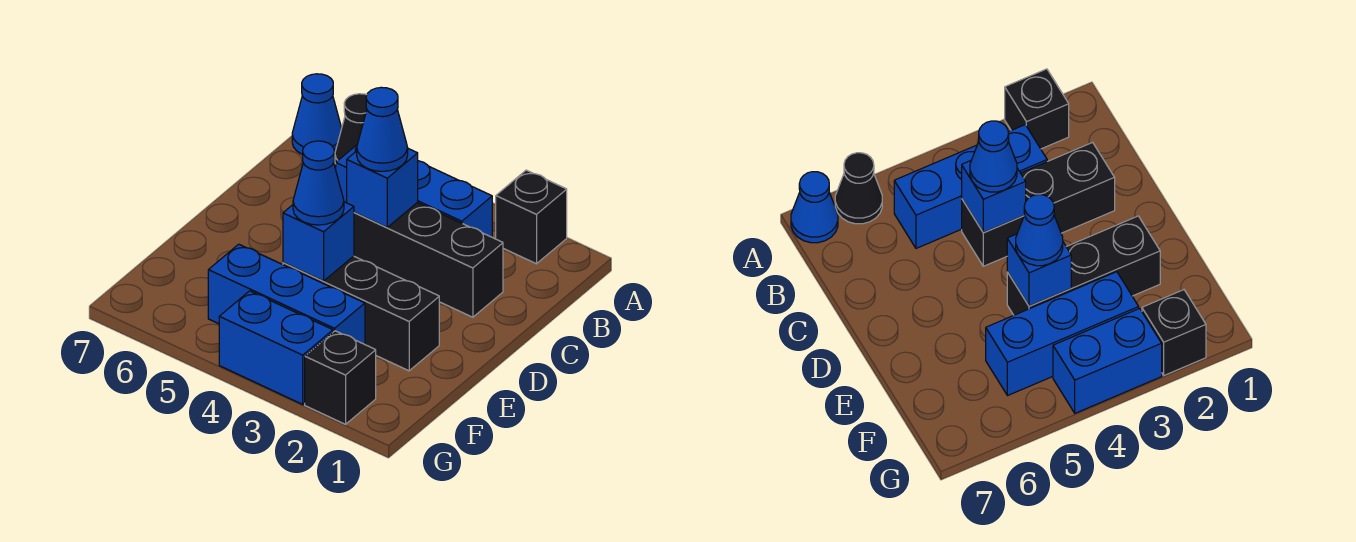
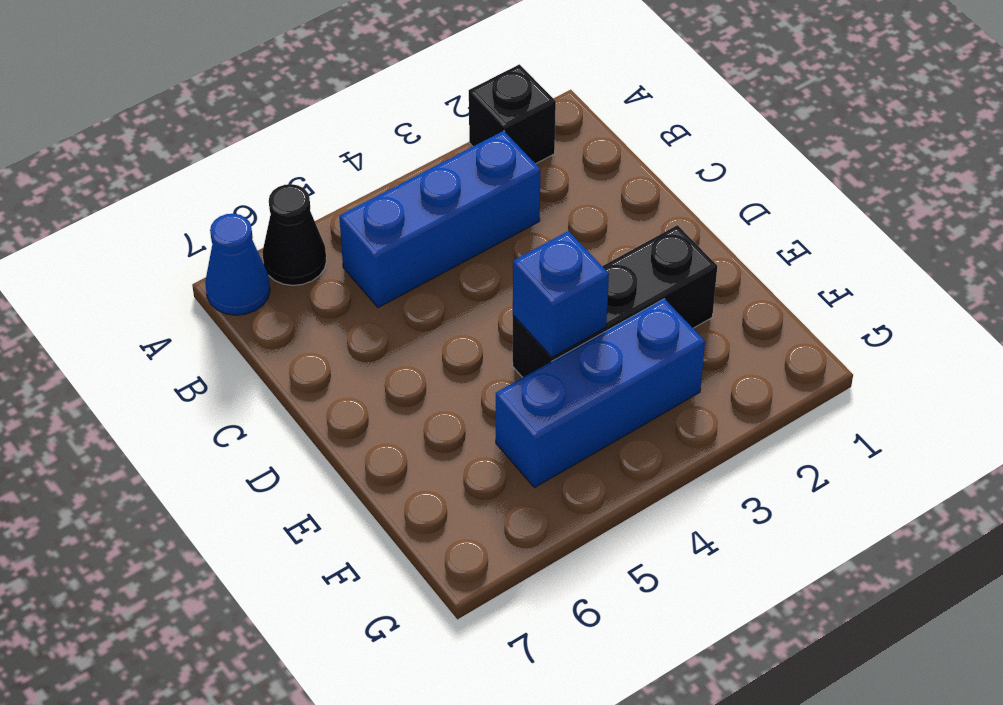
none -> black 1x3 brick [354,203,503,317]
none -> black 1x1 brick [305,331,376,424]
none -> blue 1x2 brick [219,291,333,404]

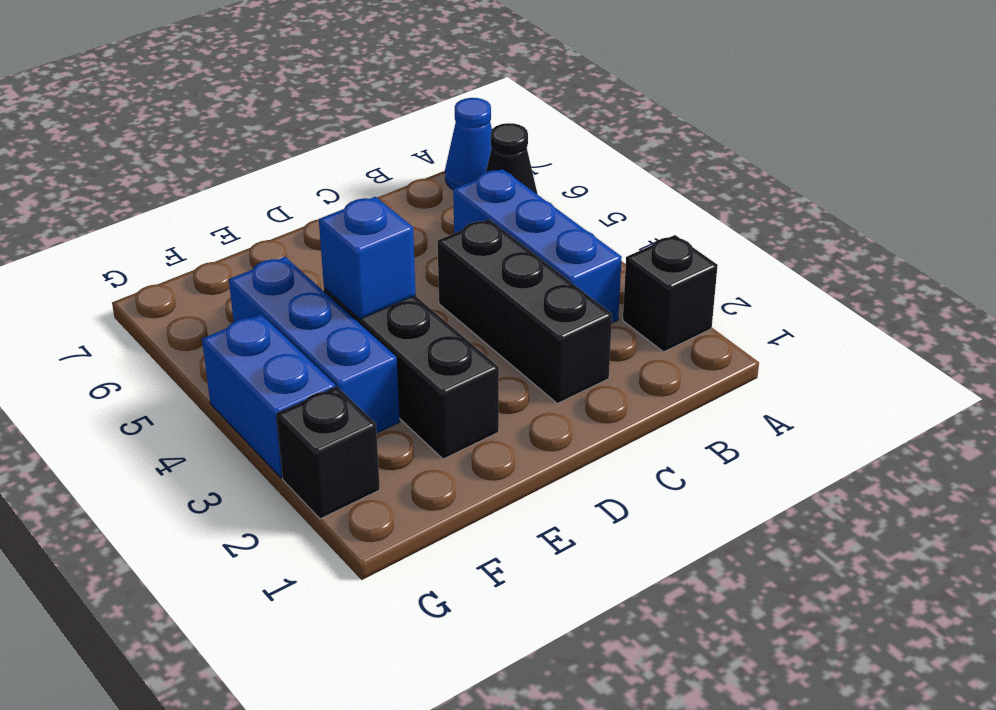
none -> blue 1x1 brick [347,149,418,227]
none -> blue 1x1 cone [357,87,408,171]
none -> blue 1x1 cone [293,141,344,225]

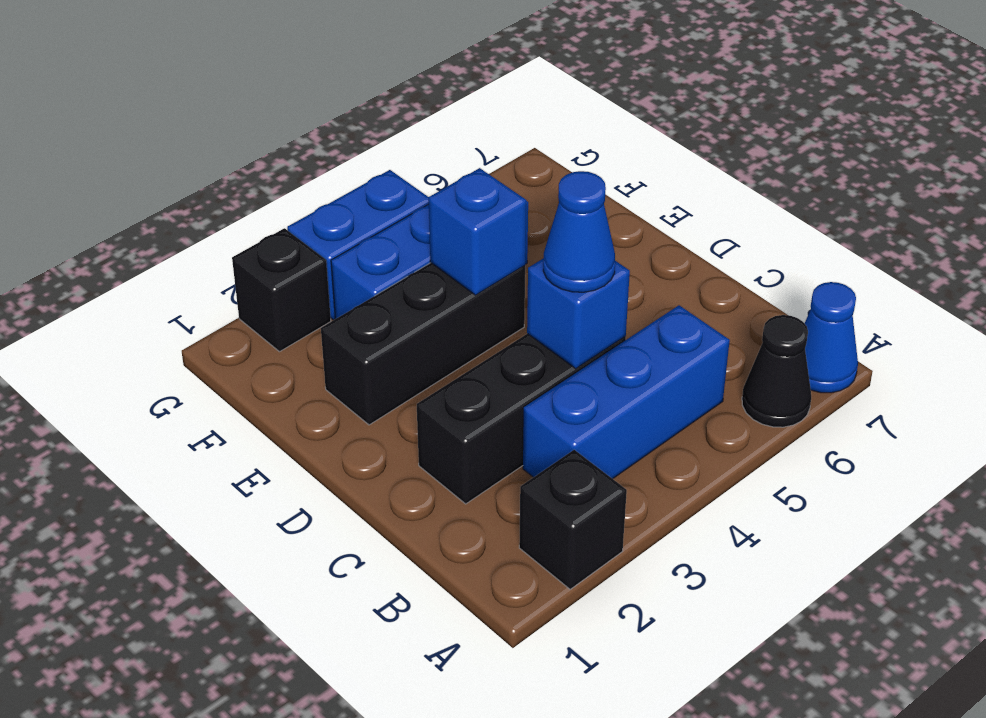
none -> blue 1x1 cone [293,141,344,225]

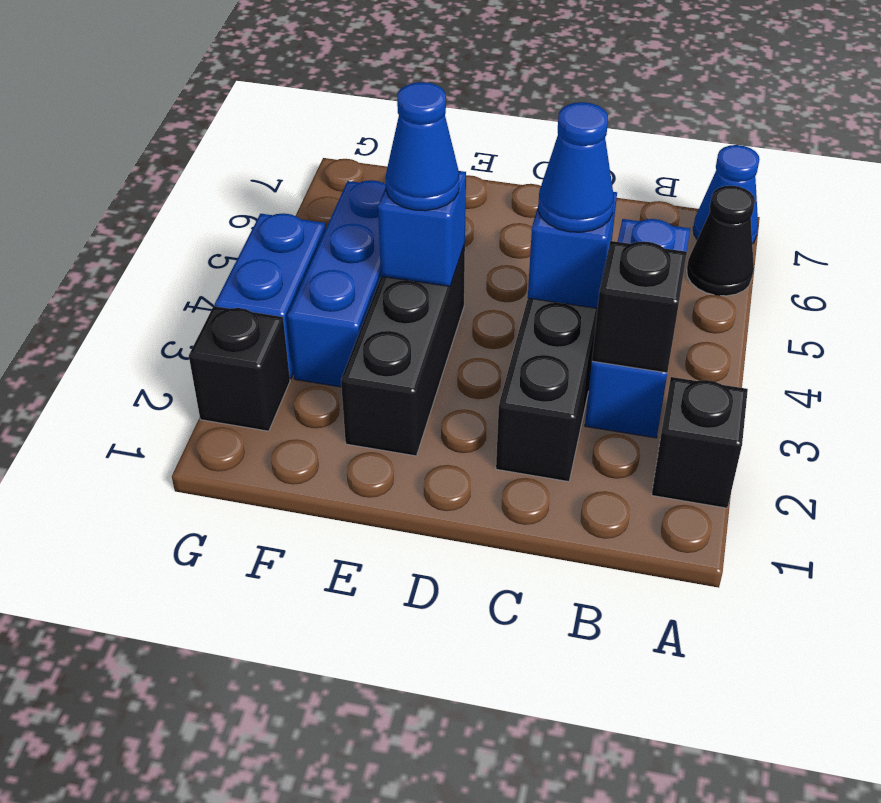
black 1x1 brick [592,241,687,373] -> none

